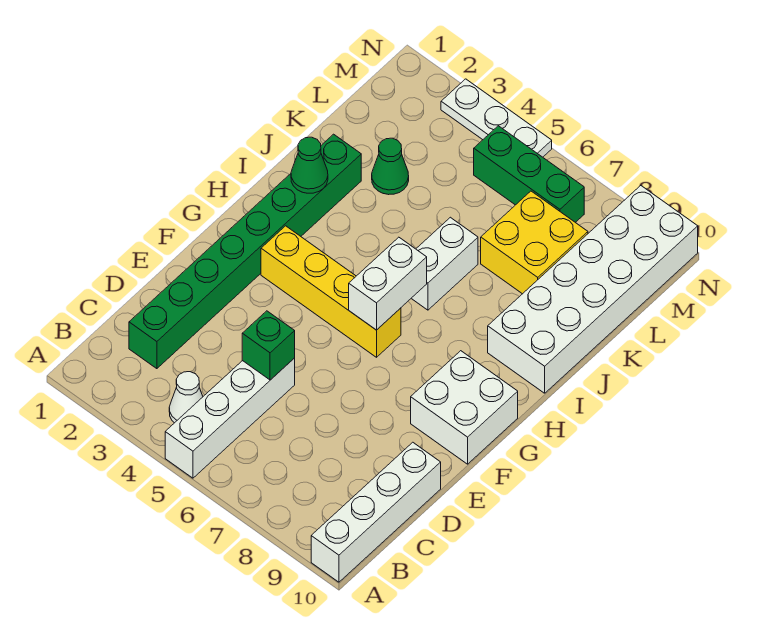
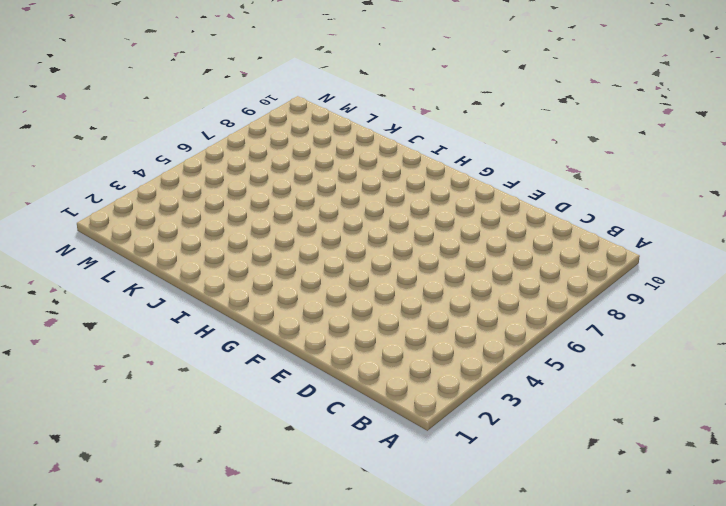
none -> white 1x4 brick [165,358,295,478]
none -> white 1x4 brick [311,442,441,582]
none -> white 1x1 cone [169,372,203,423]

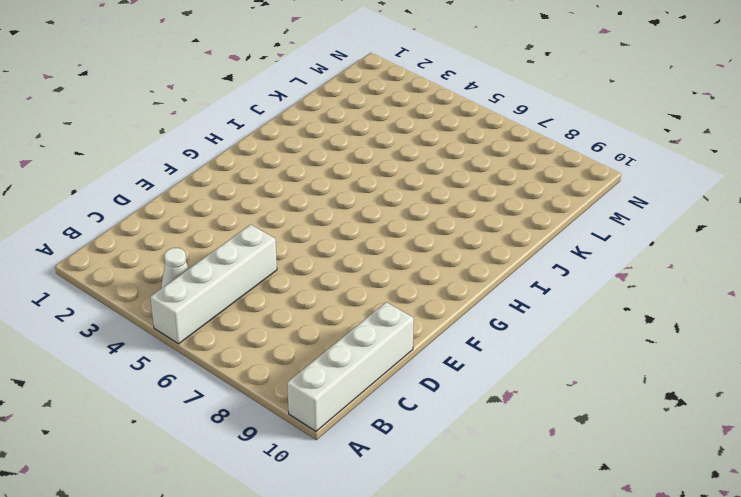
none -> green 1x8 brick [129,134,361,369]
none -> white 2x2 brick [411,351,518,464]
none -> yellow 1x4 brick [261,226,401,357]

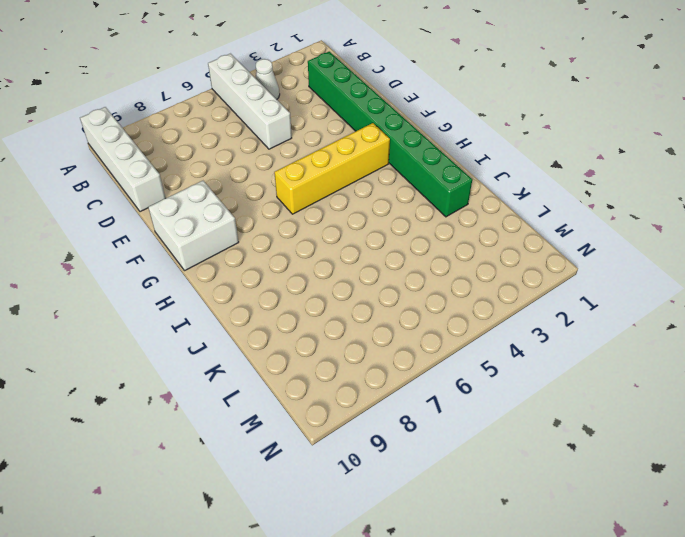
none -> white 1x2 brick [411,217,478,310]
none -> white 2x6 brick [488,186,698,393]
none -> green 1x1 cone [372,138,409,195]

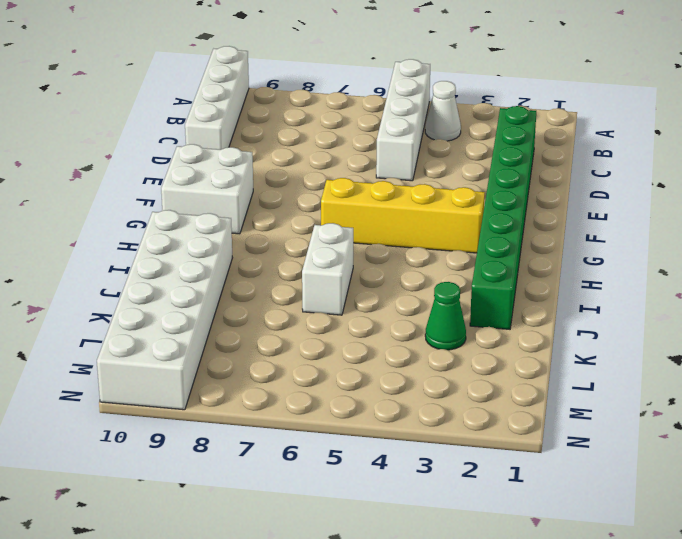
none -> yellow 2x2 brick [481,191,588,294]
none -> green 1x3 brick [474,126,584,222]
none -> white 1x3 plate [441,79,552,157]

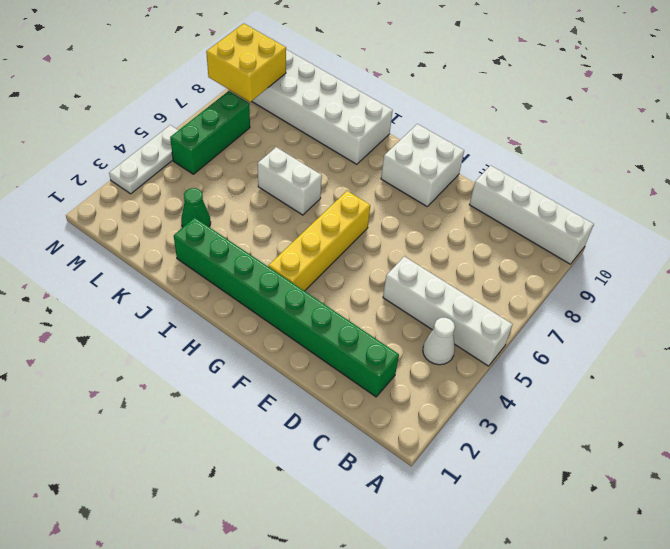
yellow 2x2 brick [206,23,286,102] -> yellow 2x2 brick moved to [481,191,588,294]
none -> green 1x1 brick [242,311,295,380]
none -> white 1x2 brick [349,237,427,330]
none -> green 1x1 cone [291,137,328,193]

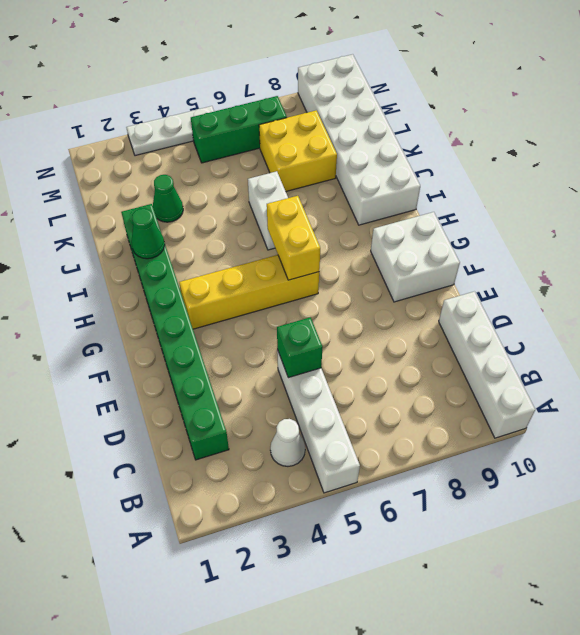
yellow 1x2 brick [267,196,320,280] -> white 1x2 brick [349,237,427,330]

